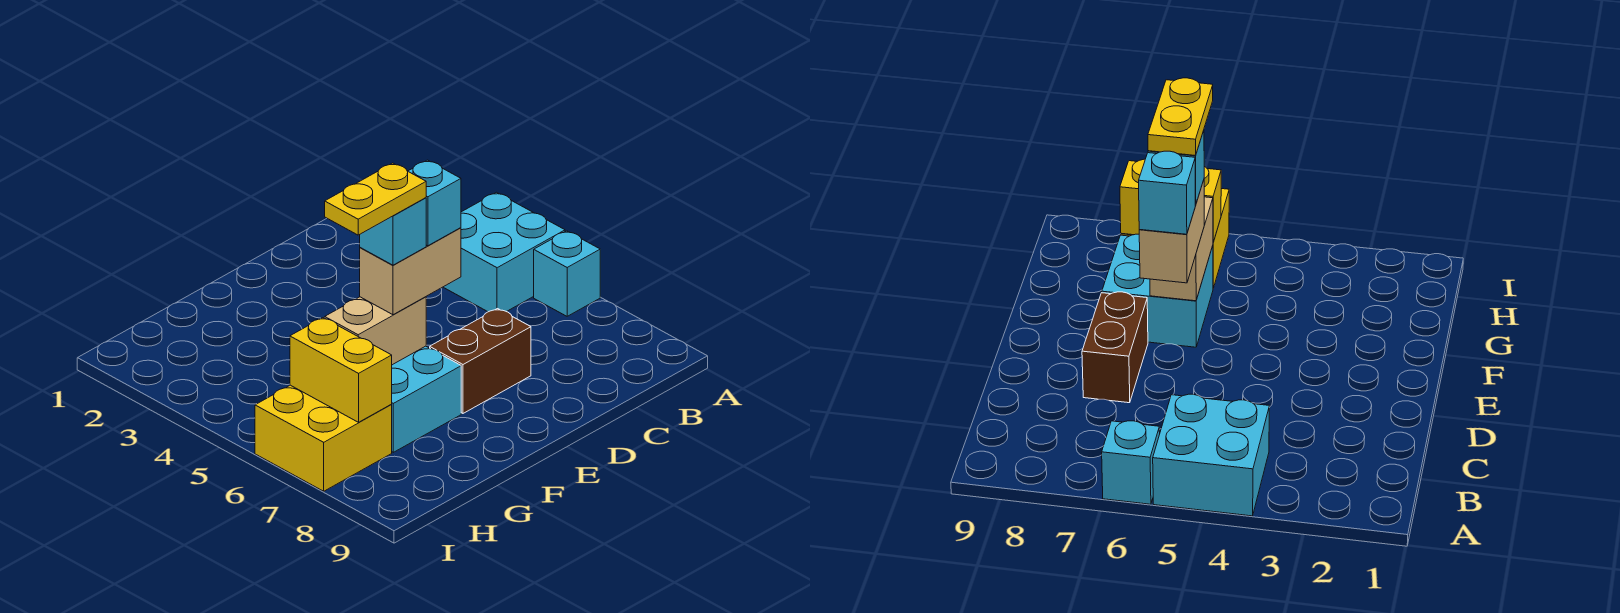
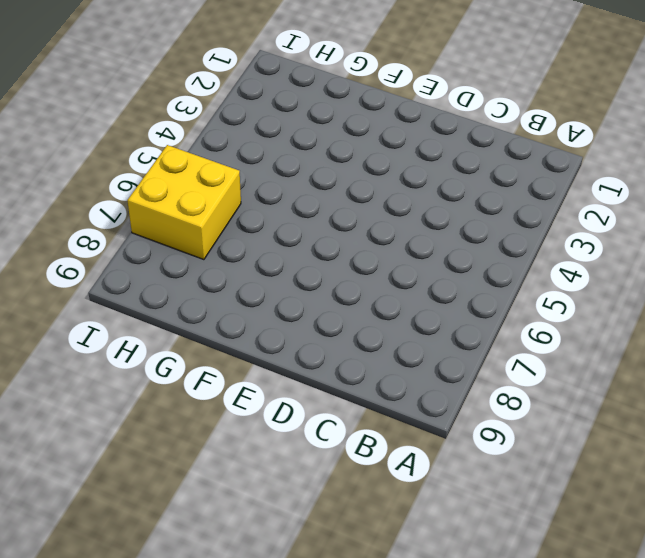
none -> cyan 2x2 brick [444,192,565,312]
none -> cyan 1x1 brick [534,231,600,316]

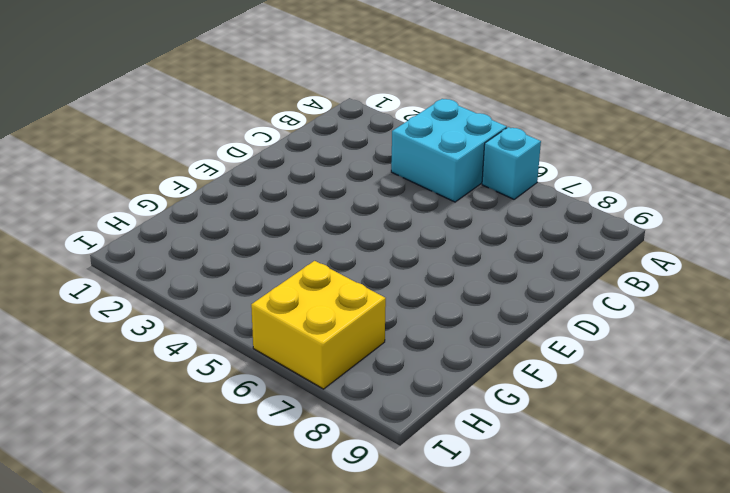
none -> brown 1x2 brick [430,309,531,413]
none -> cyan 2x2 brick [391,346,461,452]

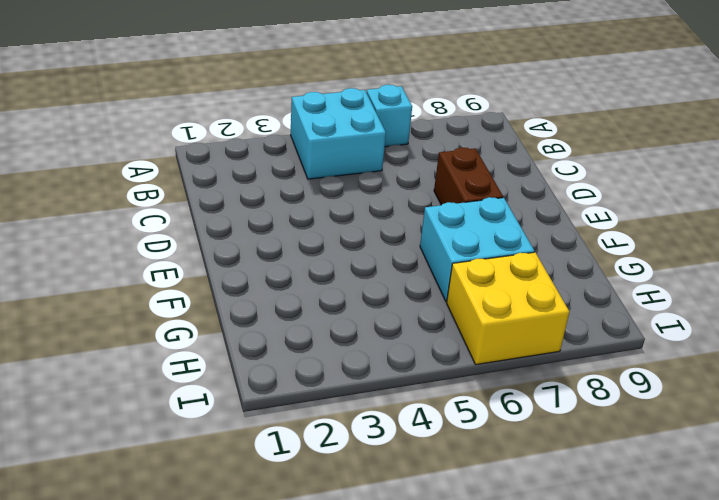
none -> tan 1x2 brick [325,297,426,365]
none -> yellow 1x2 brick [290,318,392,422]

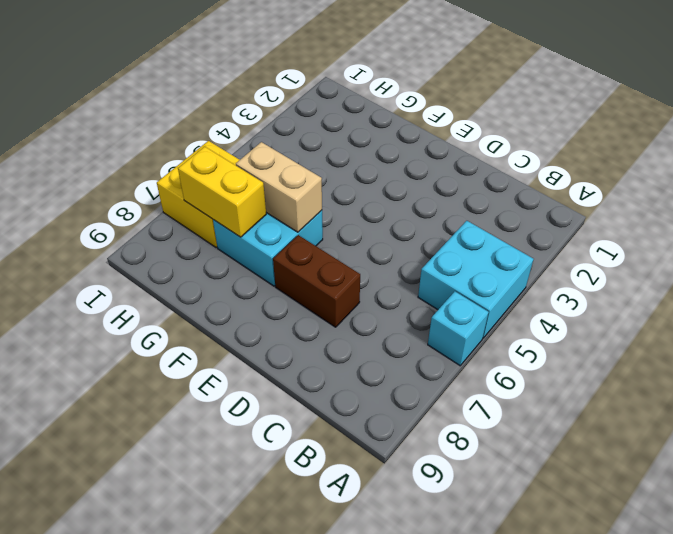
yellow 1x2 brick [178,147,266,237] -> yellow 1x2 brick turned to [290,318,392,422]
none -> tan 1x2 brick [360,228,461,315]
none -> cyan 1x1 brick [408,160,461,246]

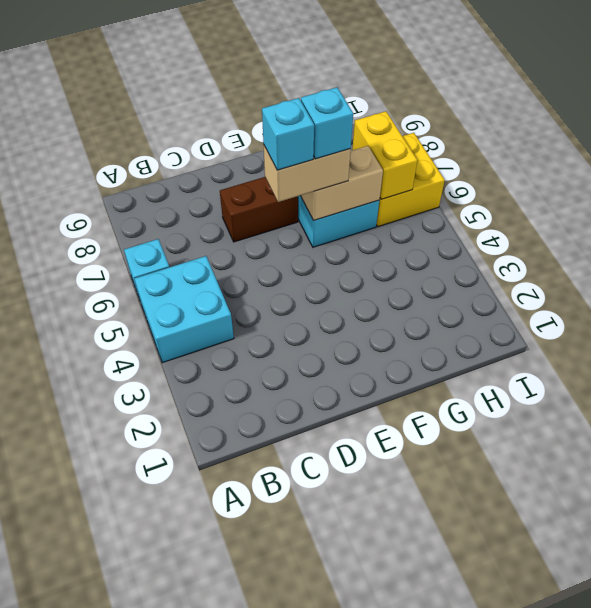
none -> yellow 1x2 plate [325,163,426,235]

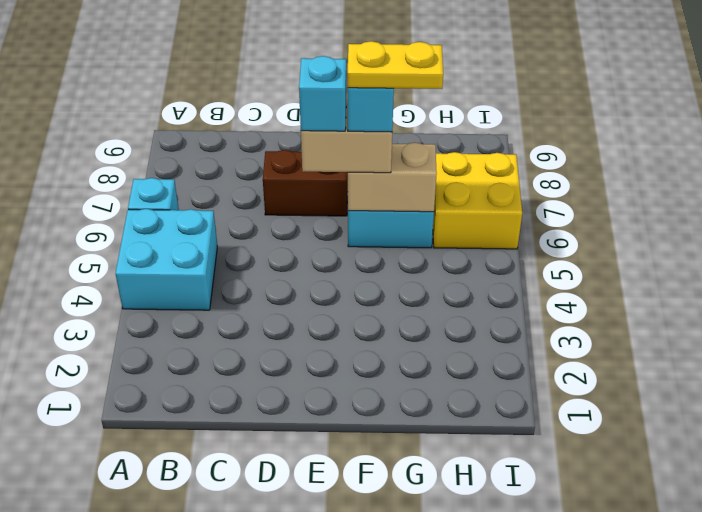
none -> yellow 1x2 brick [290,318,392,422]

